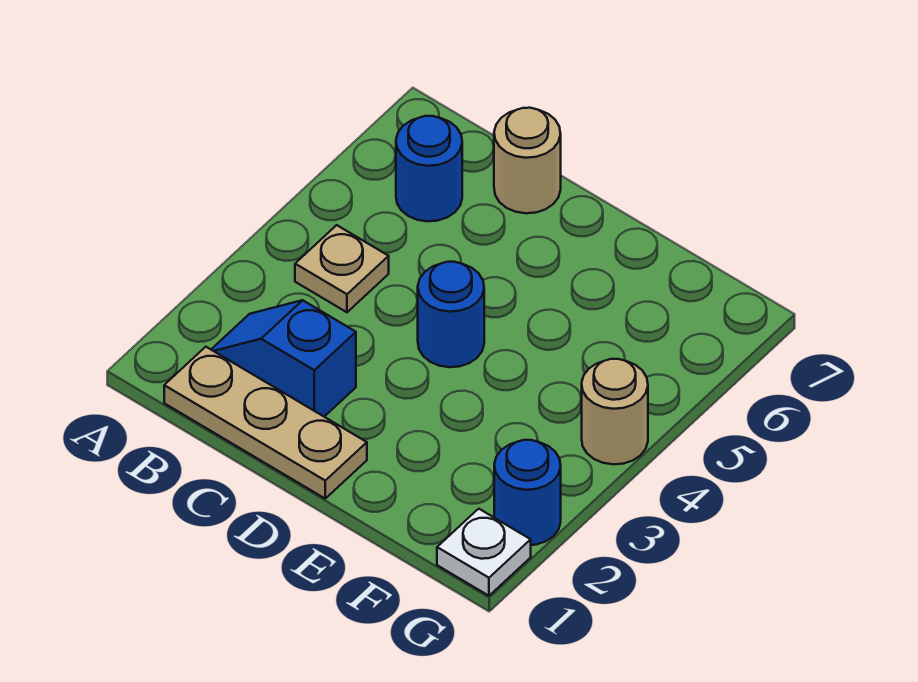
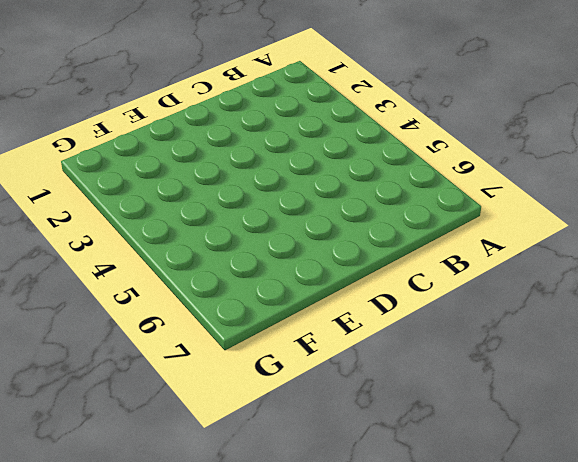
none -> tan 1x3 plate [164,347,367,498]
none -> blue 1x2 slope [211,300,356,417]

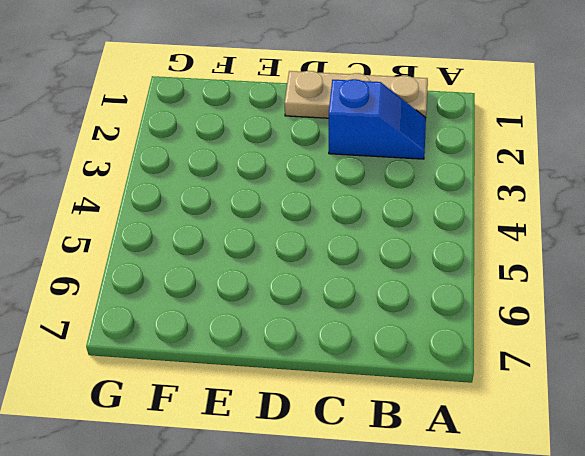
none -> tan 1x1 plate [295,225,389,312]
none -> blue 1x1 round brick [396,116,462,221]

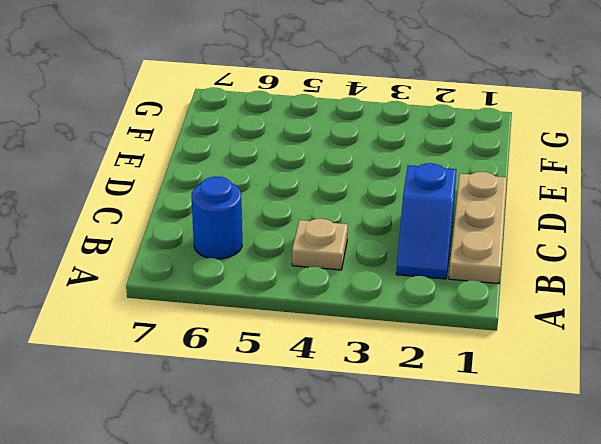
none -> tan 1x1 round brick [494,108,561,213]
none -> blue 1x1 round brick [418,262,484,367]

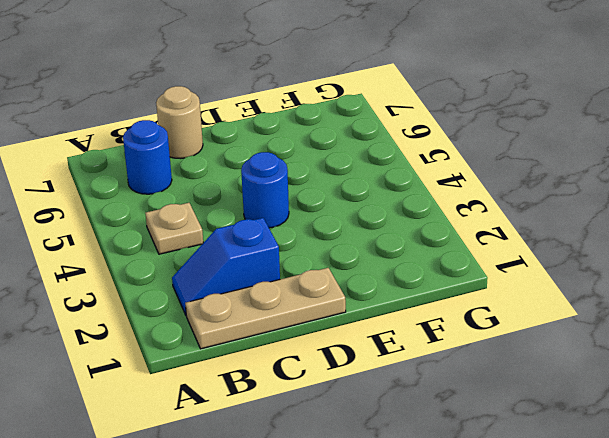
none -> white 1x1 plate [437,509,531,596]
none -> blue 1x1 round brick [494,440,561,545]

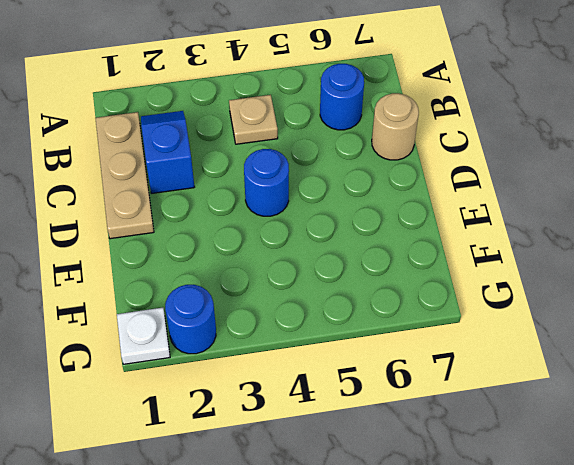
none -> tan 1x1 round brick [582,359,648,464]

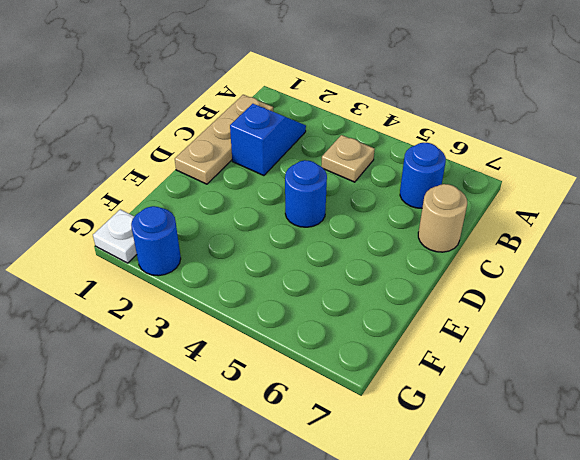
none -> tan 1x1 round brick [582,359,648,464]

